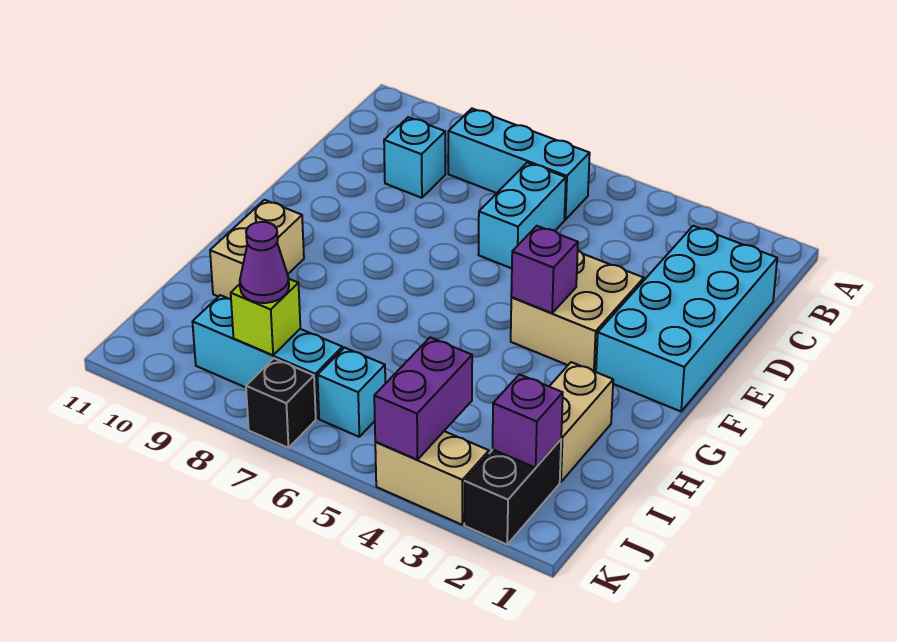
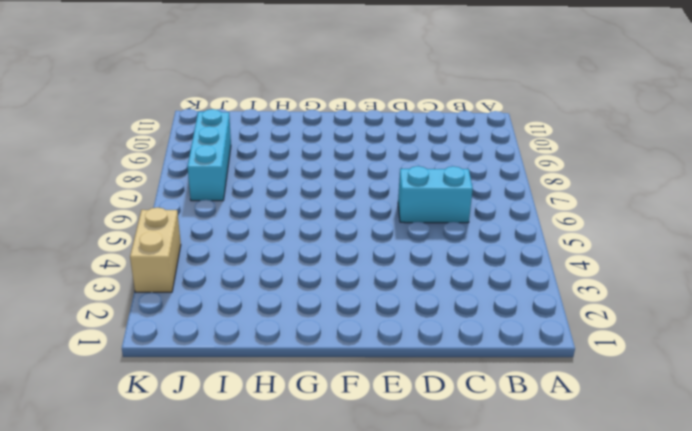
none -> cyan 1x3 brick [448,109,590,220]
none -> cyan 2x4 brick [596,226,777,411]
none -> cyan 1x1 brick [384,117,445,198]

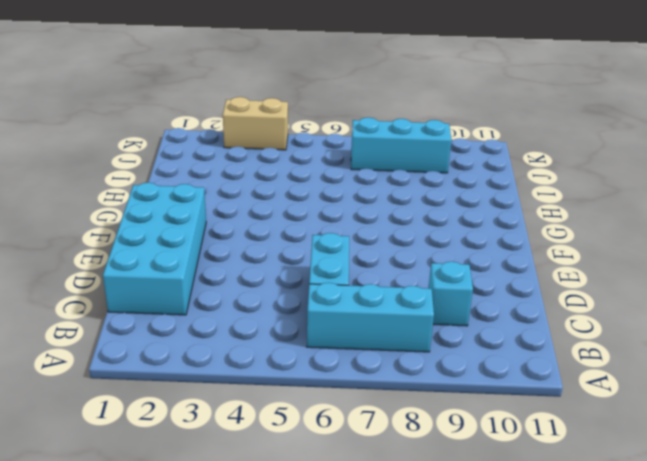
none -> tan 2x2 brick [511,251,644,372]
none -> tan 1x2 brick [210,200,304,299]
none -> tan 1x2 brick [549,362,613,482]

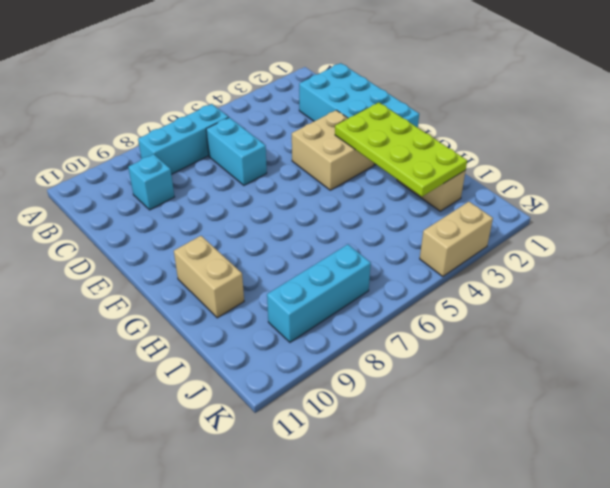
lime 2x4 plate [335,103,467,197] -> none
none -> black 1x2 brick [464,439,561,545]
none -> cyan 1x1 brick [317,348,385,437]
none -> black 1x1 brick [246,358,316,448]

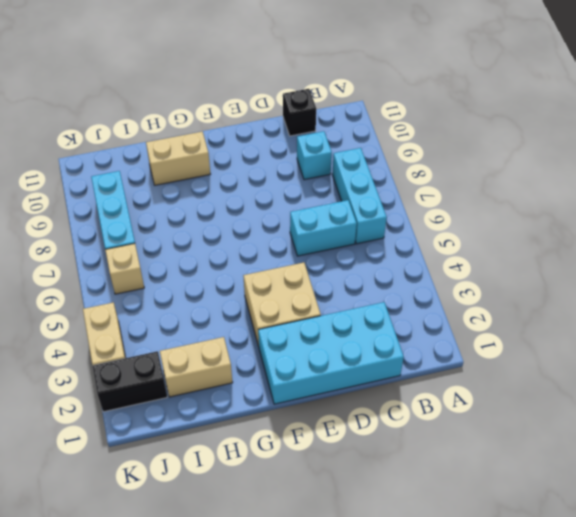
black 1x1 brick [283,89,316,136] -> black 1x1 brick moved to [246,358,316,448]
tan 1x1 brick [105,243,144,294] -> cyan 1x1 brick [317,348,385,437]
none -> purple 1x1 brick [511,226,578,313]
none -> purple 1x1 brick [493,374,563,468]
none -> purple 1x2 brick [374,337,472,460]

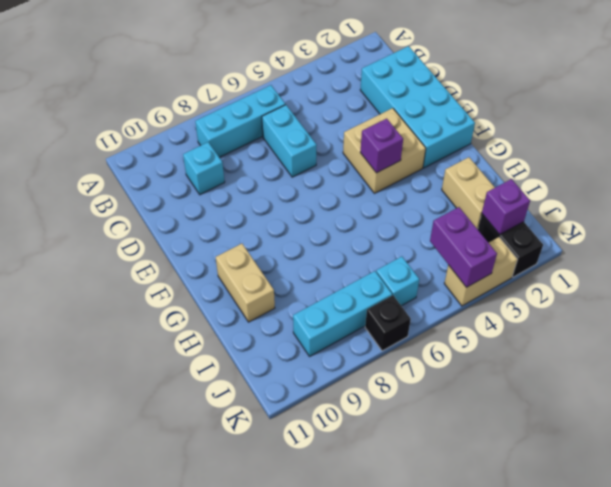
none -> lime 1x1 brick [231,279,300,355]
none -> purple 1x1 cone [240,222,289,303]

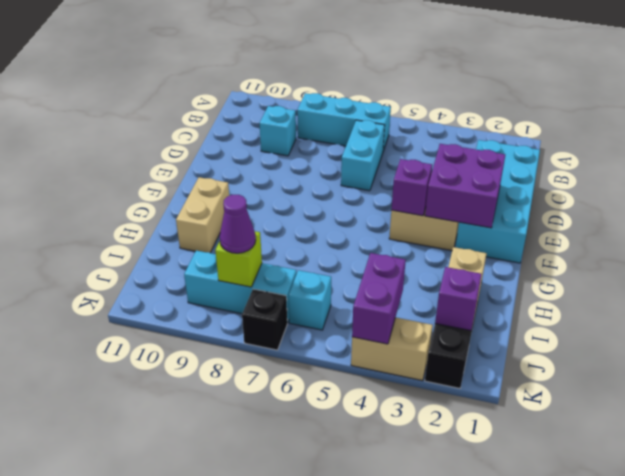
purple 2x2 brick [425,144,505,228] -> none

